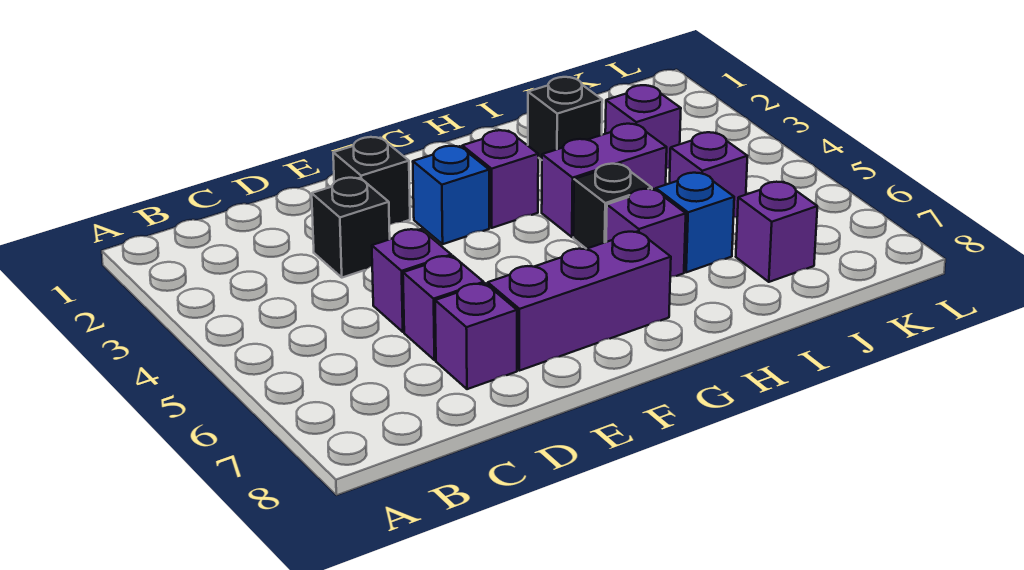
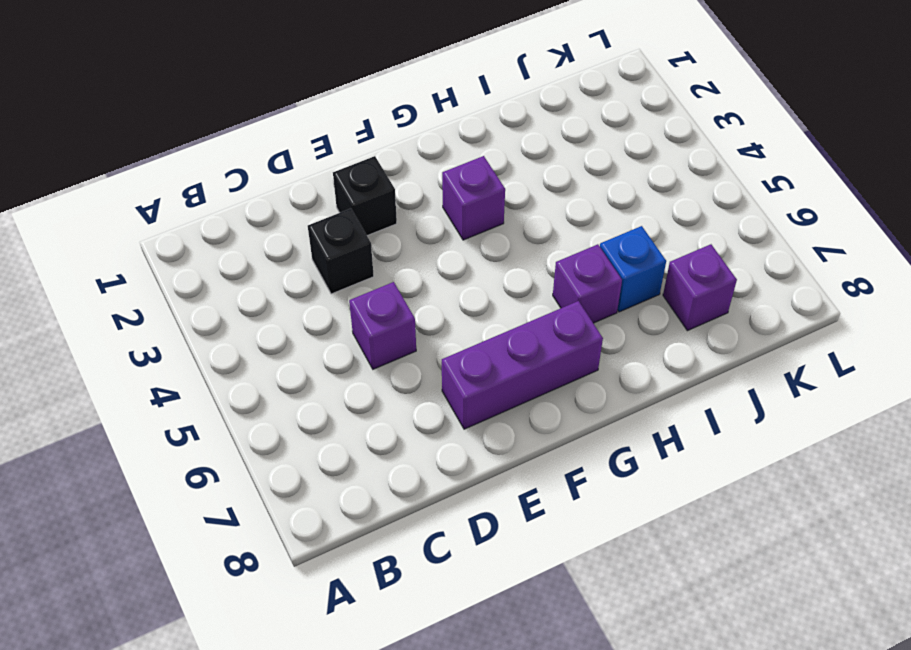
none -> purple 1x1 brick [403,256,484,360]
none -> purple 1x1 brick [435,283,517,389]
none -> blue 1x1 brick [413,146,489,244]

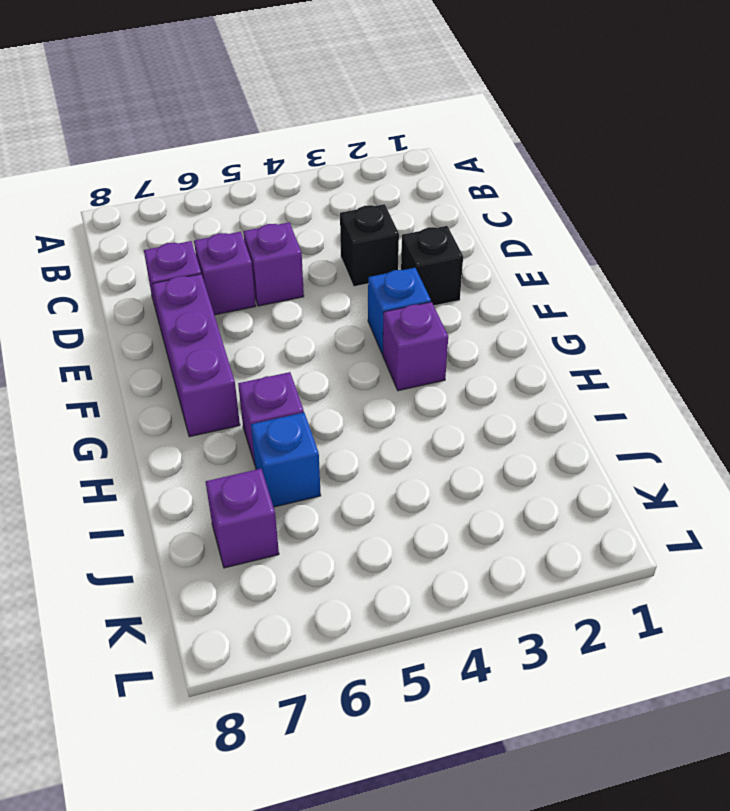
none -> purple 1x2 brick [542,124,667,237]
none -> black 1x1 brick [573,164,652,249]
none -> black 1x1 brick [528,77,602,160]

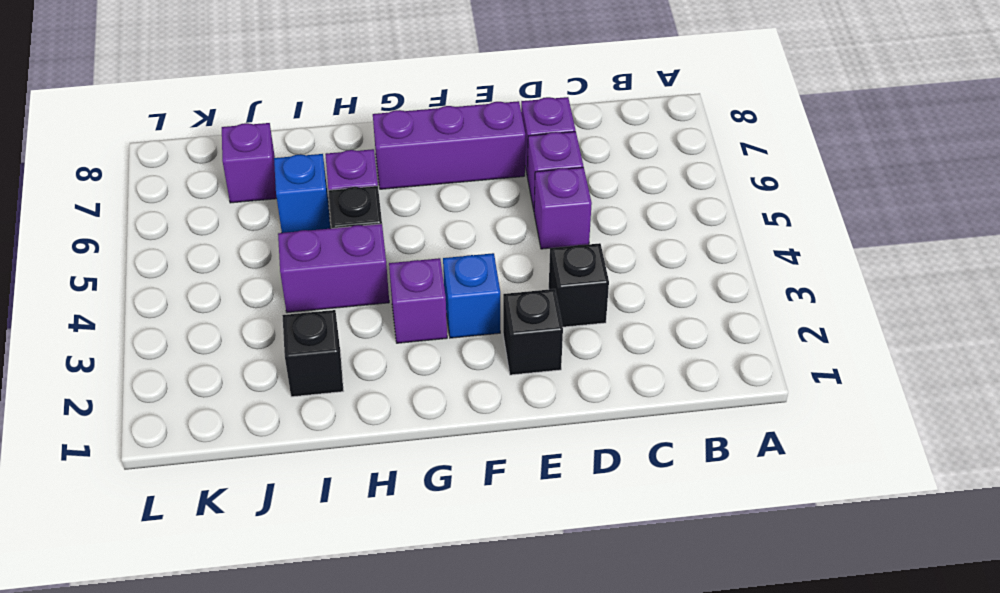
none -> purple 1x1 brick [605,85,681,169]
none -> purple 1x1 brick [670,132,747,218]

